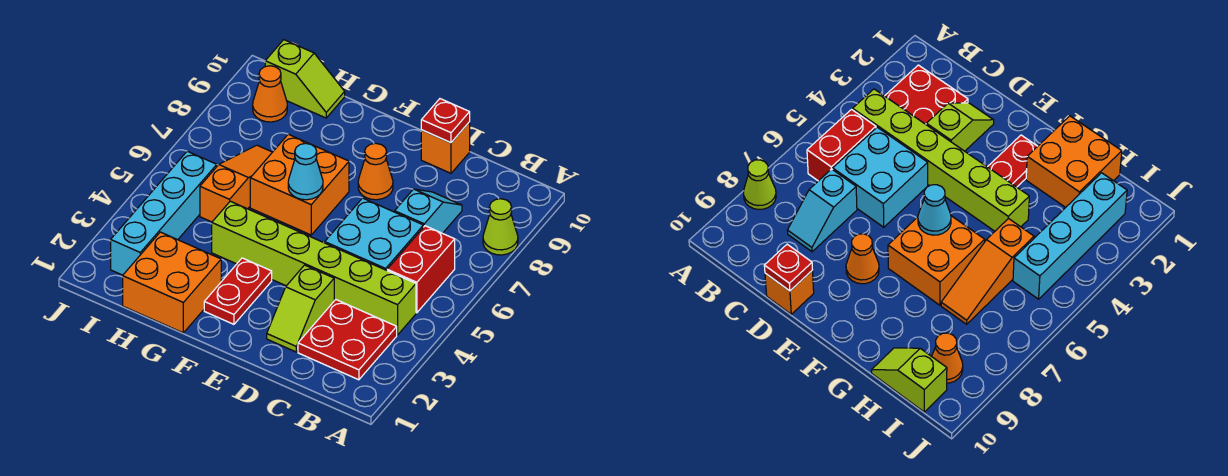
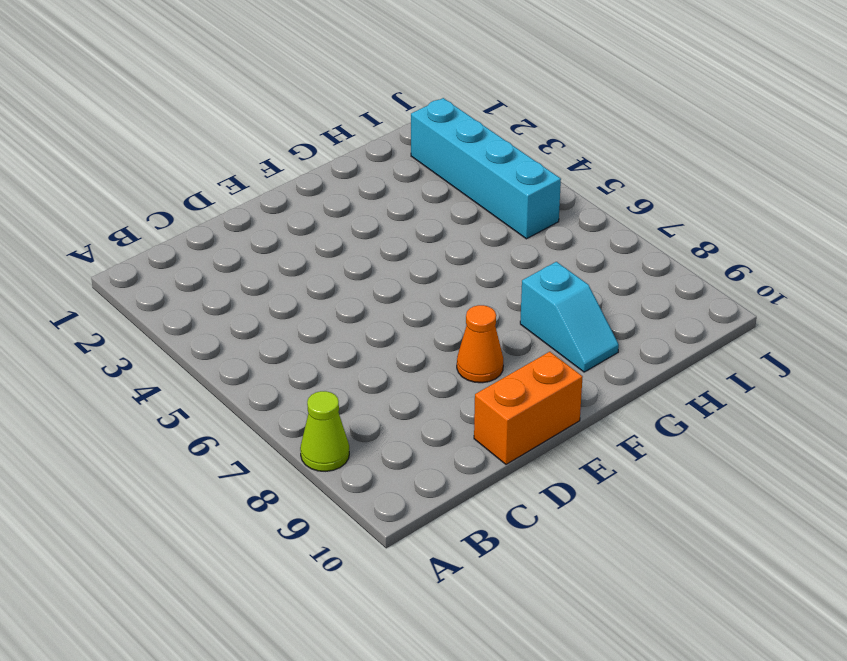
orange 1x2 brick [474,352,582,464] -> orange 1x1 brick [421,122,470,173]
cyan 1x2 slope [520,262,619,372] -> cyan 1x2 slope moved to [395,189,462,233]
none -> red 2x2 plate [298,300,397,380]
none -> lime 1x6 brick [212,201,416,335]
none -> red 1x2 brick [387,226,455,313]

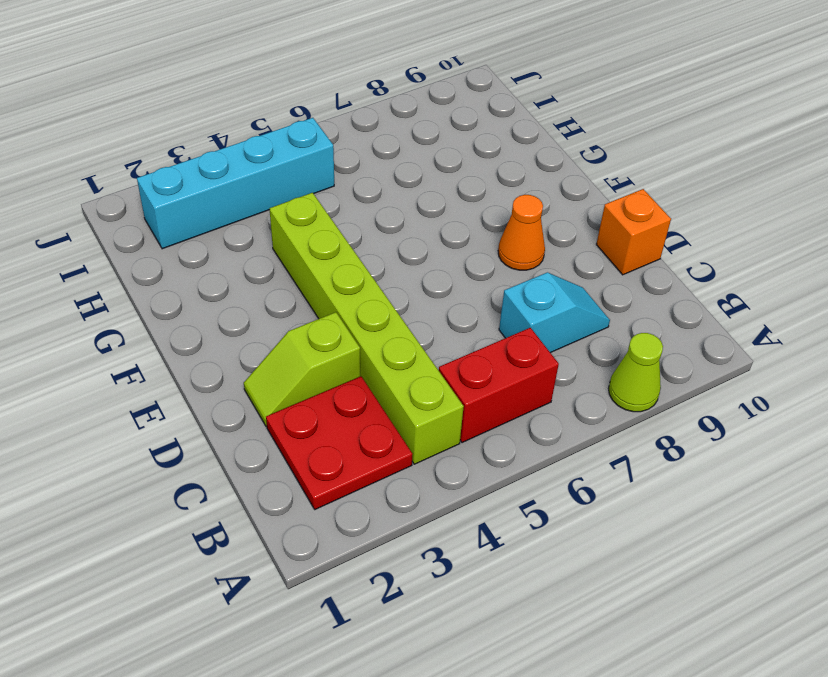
none -> cyan 2x2 brick [325,198,423,270]
none -> red 1x2 plate [204,258,272,324]
none -> orange 2x2 brick [250,134,349,235]

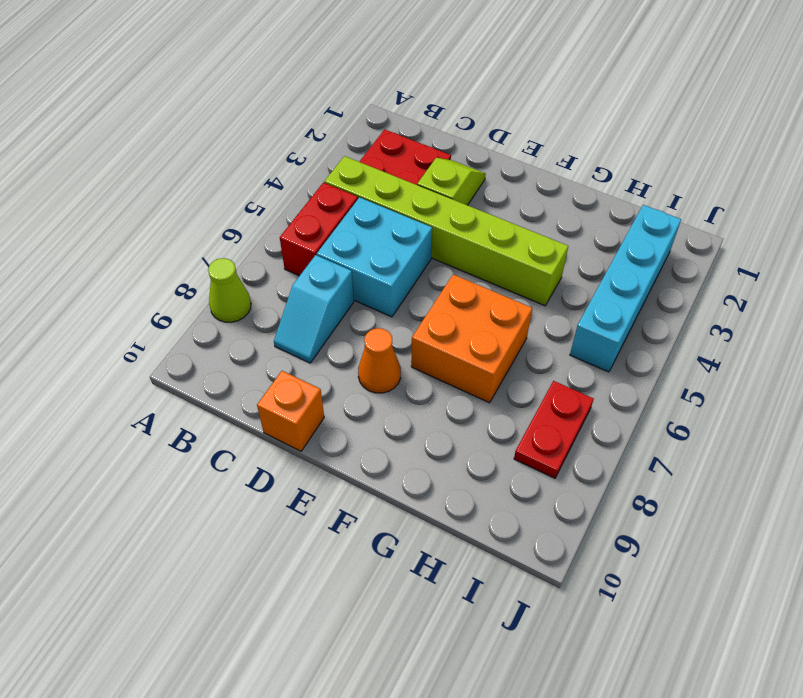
red 1x2 plate [514,381,594,478] -> red 1x2 plate moved to [204,258,272,324]
none -> orange 2x2 brick [123,232,221,333]
none -> orange 1x3 slope [200,145,272,222]
none -> lime 1x2 slope [265,40,345,118]

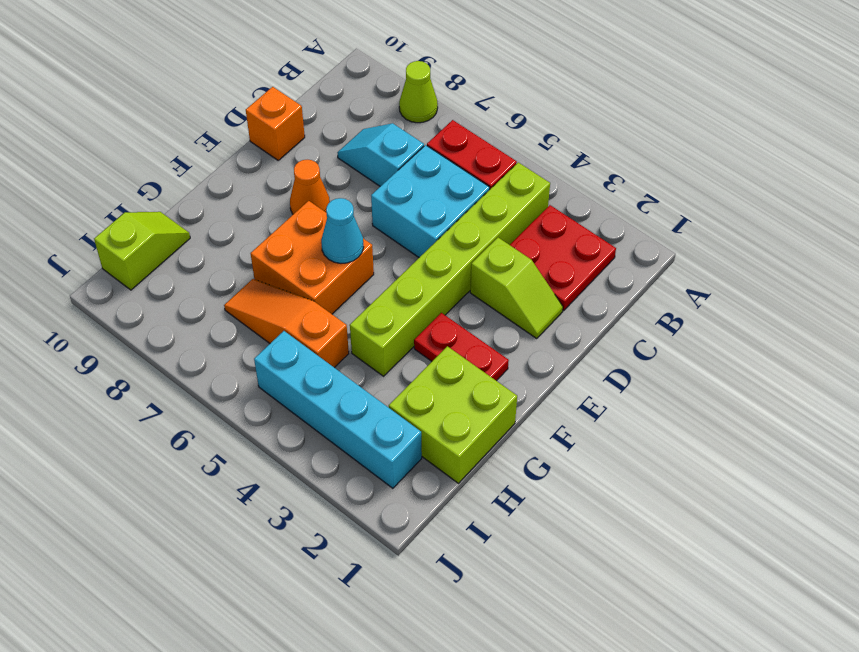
lime 2x2 brick [389,346,517,483] -> orange 2x2 brick [123,232,221,333]
none -> orange 1x1 cone [253,66,287,122]
none -> red 1x1 plate [421,99,470,143]

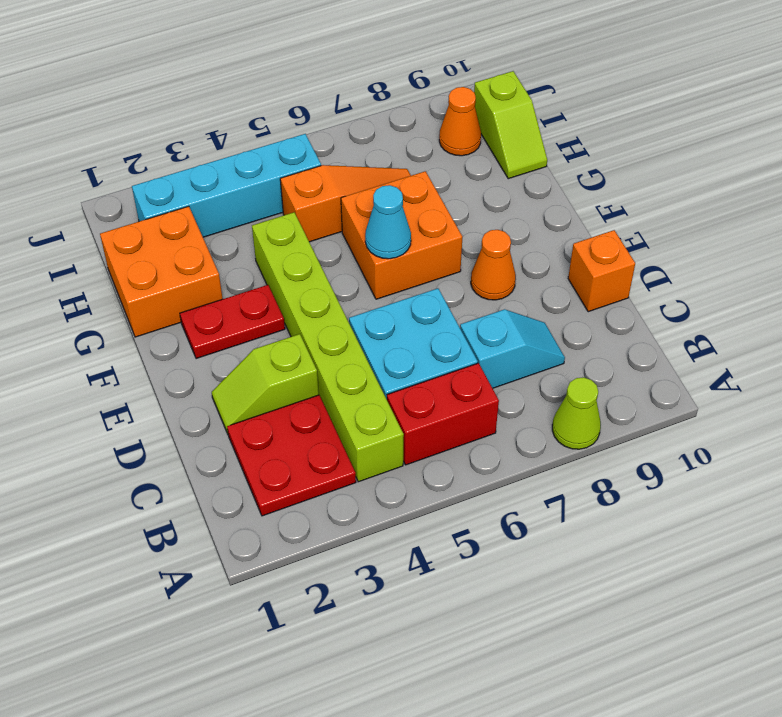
none -> red 1x1 plate [421,99,470,143]

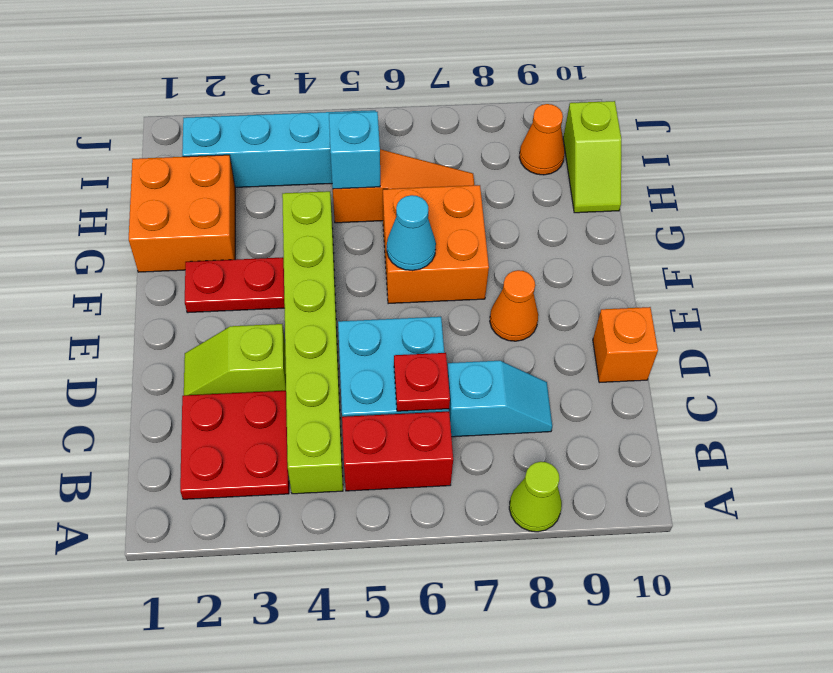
red 1x1 plate [394,353,450,411] -> red 1x1 plate moved to [421,99,470,143]
cyan 1x1 brick [329,112,380,189] -> none

